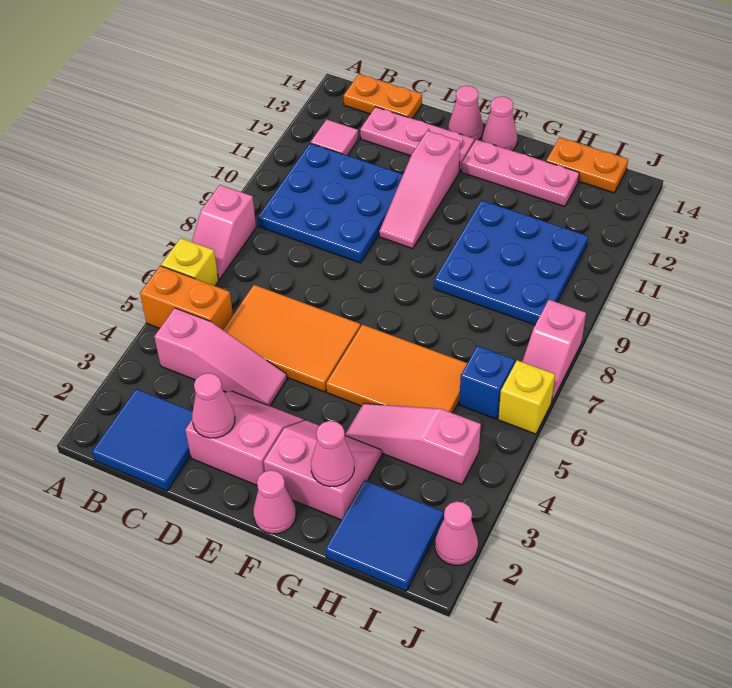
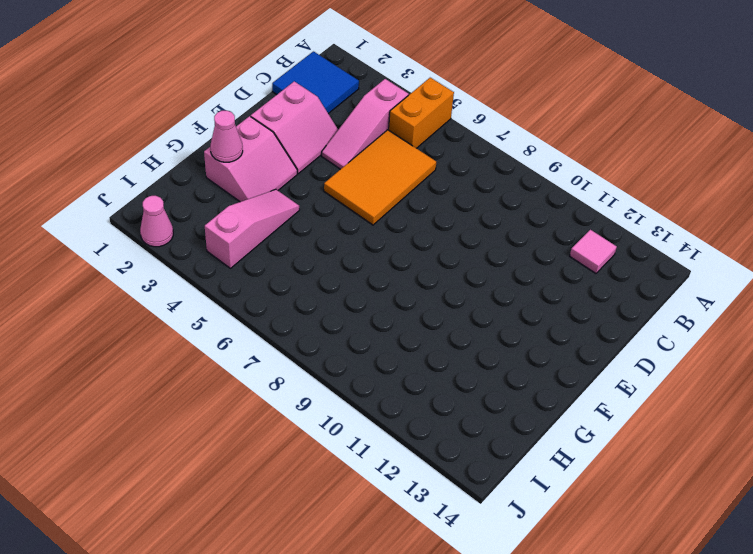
none -> yellow 1x1 brick [161,238,219,286]
none -> pink 1x2 slope [192,185,256,279]
none -> blue 3x3 plate [258,143,403,263]

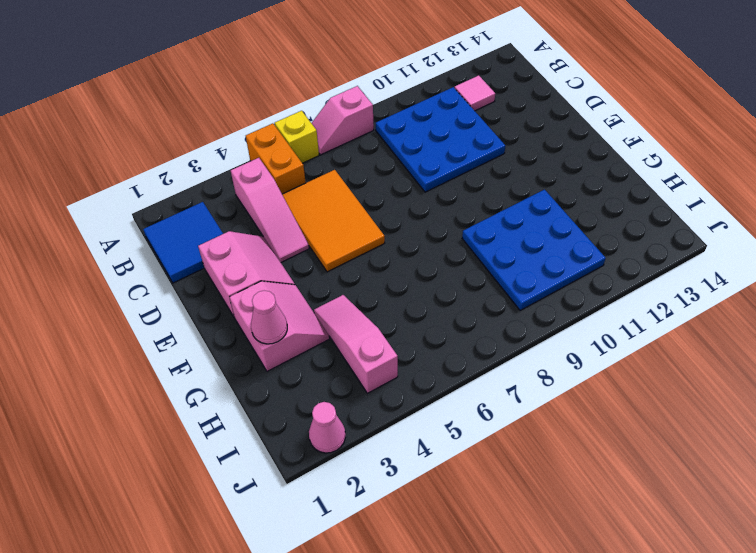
none -> orange 1x2 plate [344,74,422,119]
none -> pink 1x3 plate [360,107,474,172]
none -> pink 1x3 slope [379,131,460,249]

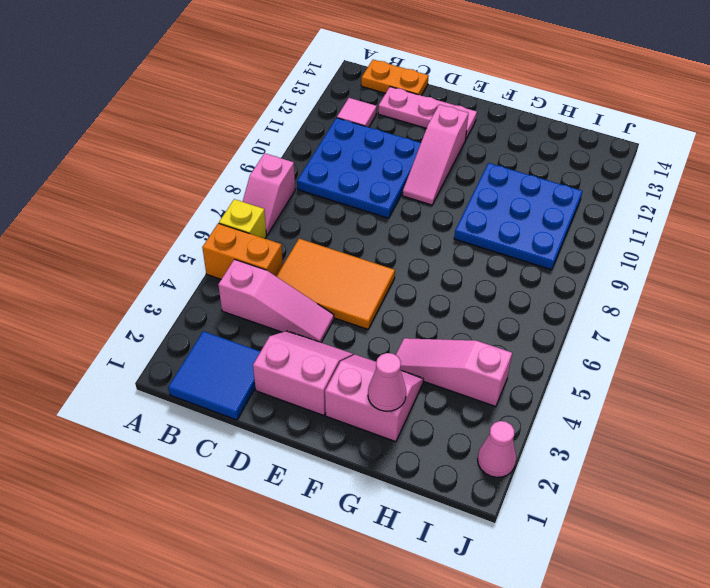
none -> pink 1x1 cone [448,86,483,142]
none -> pink 1x1 cone [253,470,296,534]
none -> orange 2x3 tile [326,325,467,413]

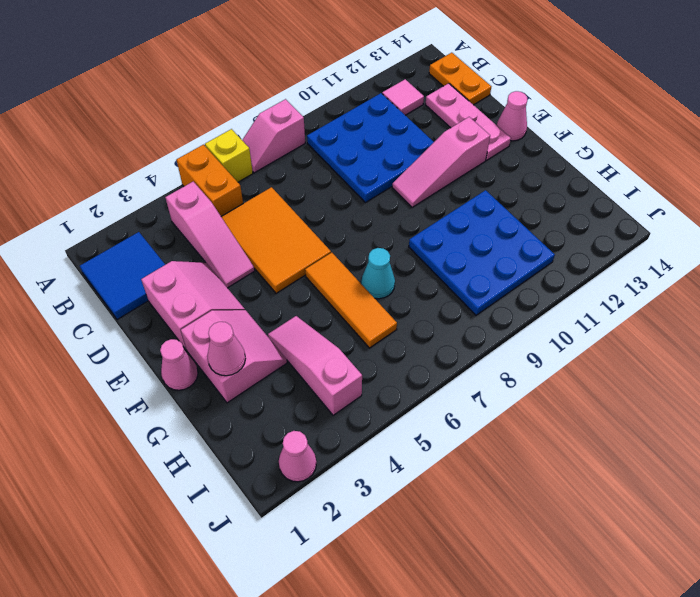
orange 1x3 tile [305,253,397,348] -> orange 2x3 tile [326,325,467,413]
cyan 1x1 cone [361,248,395,299] -> none
none -> pink 1x3 plate [462,139,579,207]
none -> pink 1x1 cone [482,96,517,151]
none -> blue 2x2 tile [325,480,444,591]

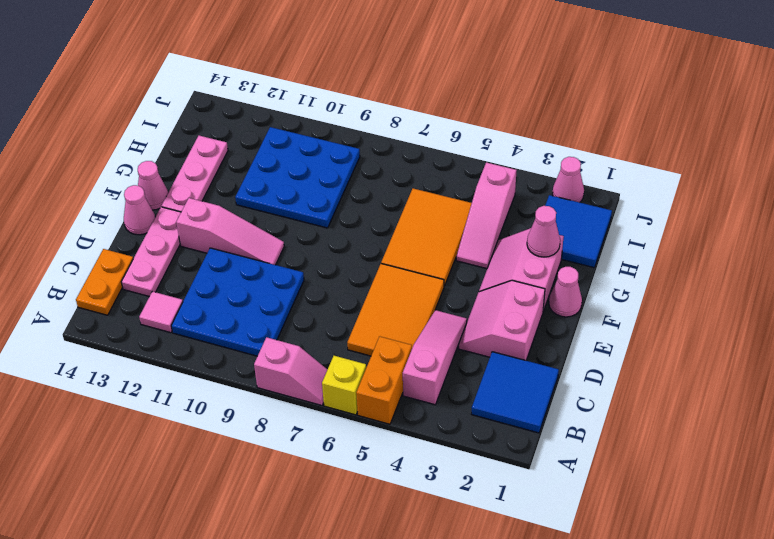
none -> orange 1x2 plate [546,137,628,193]
none -> blue 1x1 brick [459,346,515,419]
none -> yellow 1x1 brick [498,360,555,434]

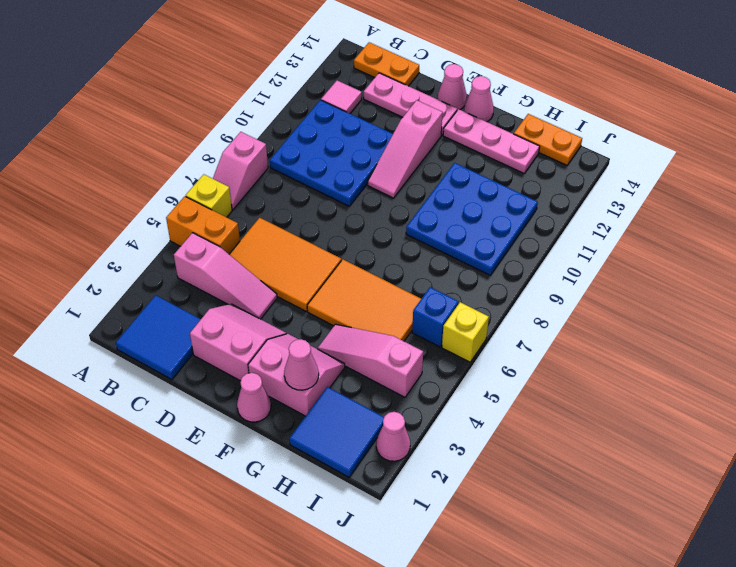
none -> pink 1x2 slope [522,300,586,401]
none -> pink 1x1 cone [192,373,235,438]

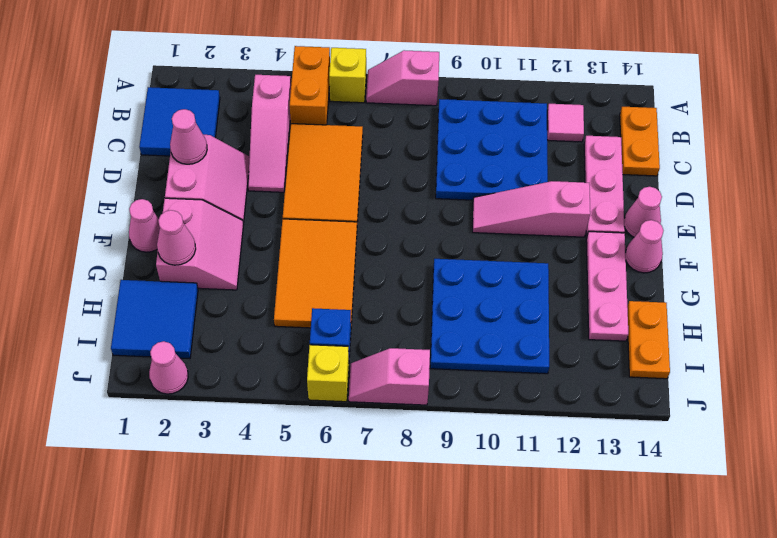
none -> pink 1x3 slope [346,403,481,485]

